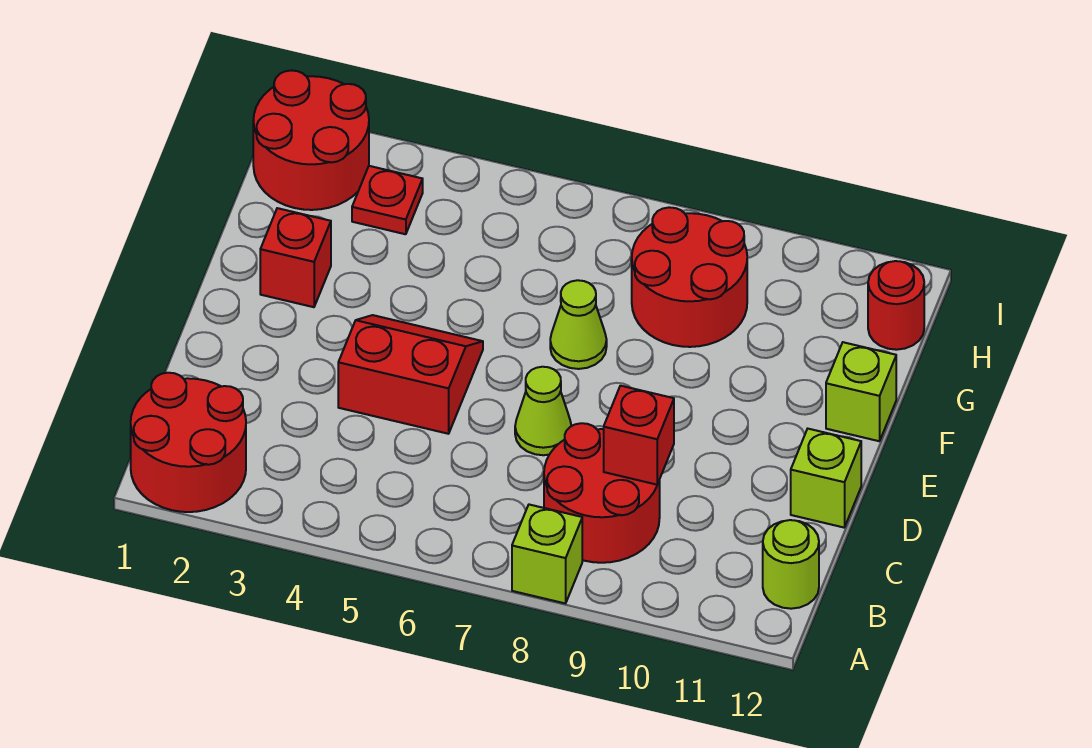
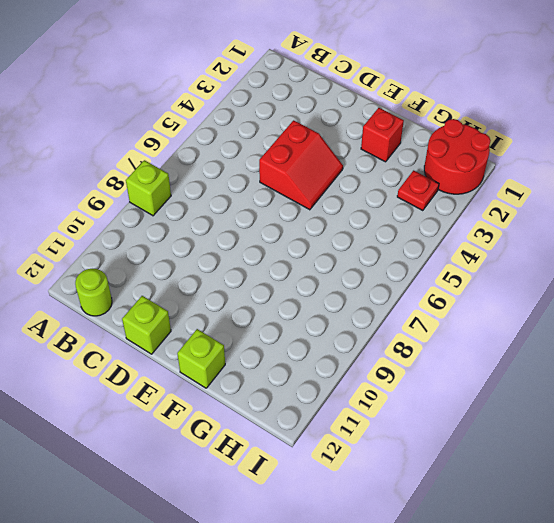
none -> red 2x2 round brick [131,373,246,512]
none -> red 2x2 round brick [544,423,660,563]
none -> lime 1x1 cone [515,367,571,455]

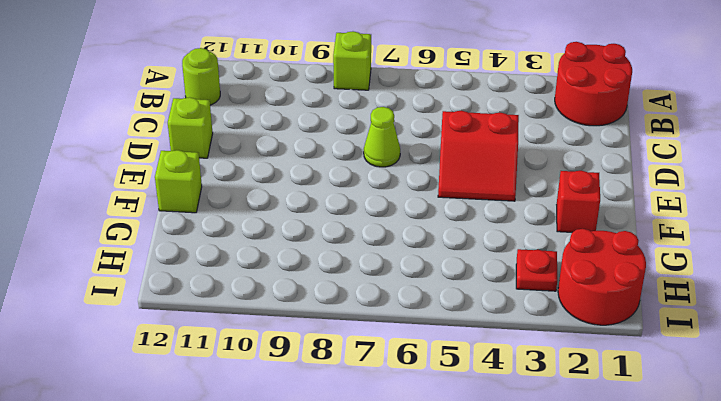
none -> red 2x2 round brick [544,423,660,563]
none -> lime 1x1 cone [550,280,607,369]
none -> red 2x2 round brick [632,207,747,347]

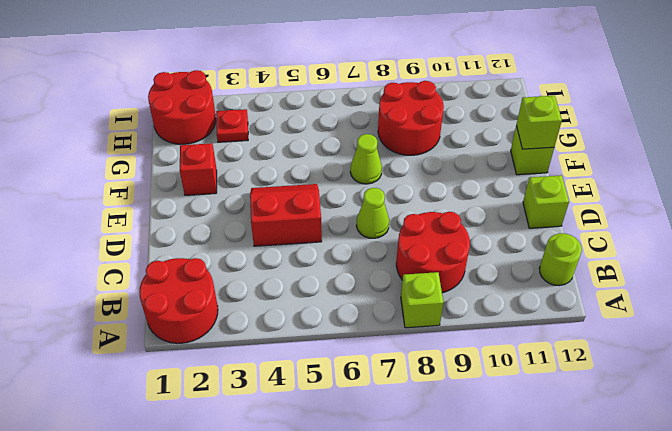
lime 1x1 brick [516,96,562,149] -> none
none -> red 1x1 round brick [868,261,924,350]
none -> red 1x1 brick [604,386,674,485]

